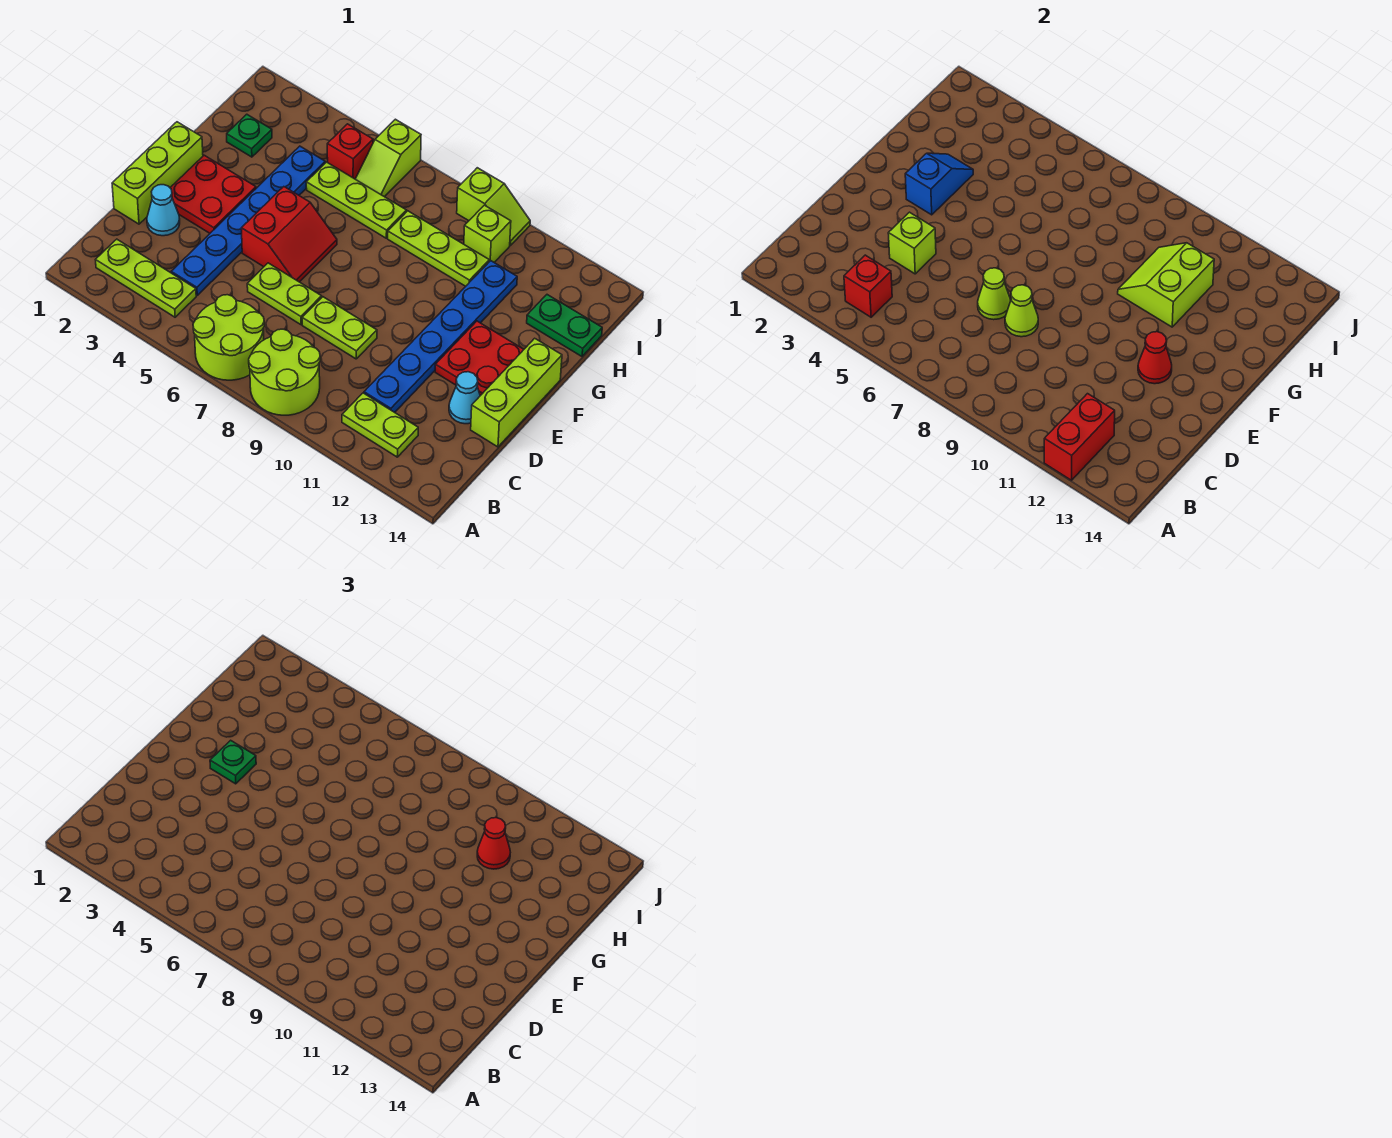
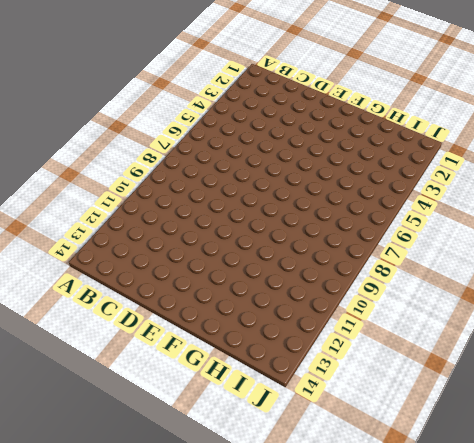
none -> lime 2x2 round brick [193,295,264,380]
none -> lime 2x2 round brick [249,329,320,415]
none -> lime 1x3 plate [96,239,196,317]
none -> lime 1x2 plate [342,393,418,457]

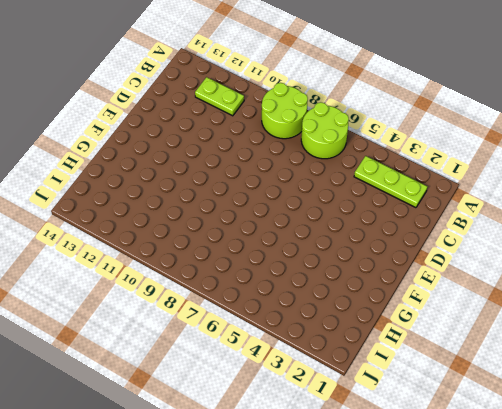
none -> blue 1x6 plate [171,146,325,295]
none -> blue 1x6 plate [364,261,517,412]
none -> lime 1x3 brick [112,122,203,224]
none -> cyan 1x1 cone [147,185,180,236]

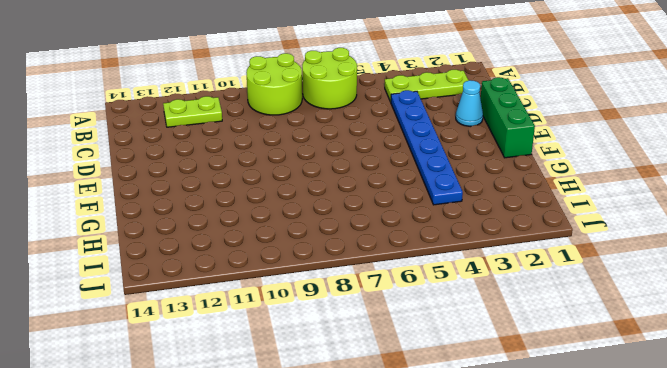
green 1x3 brick [480,77,535,158] -> lime 1x3 brick [112,122,203,224]
none -> blue 1x6 plate [364,261,517,412]
none -> lime 1x2 plate [247,263,322,325]
none -> lime 1x2 plate [302,297,377,359]
none -> cyan 1x1 cone [449,372,480,424]

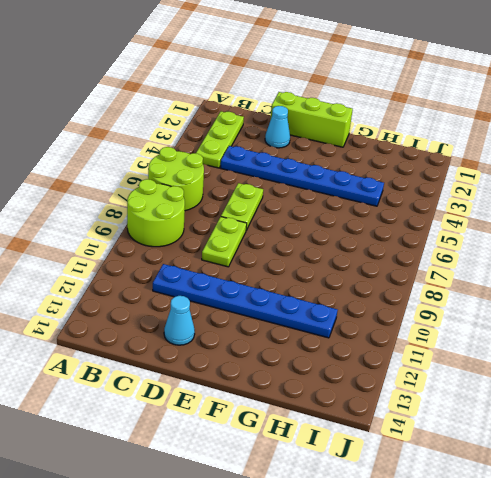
none -> lime 1x2 plate [342,393,418,457]
none -> lime 1x3 brick [471,338,562,447]
none -> red 2x2 plate [170,155,256,233]
none -> red 2x2 slope [242,187,337,282]

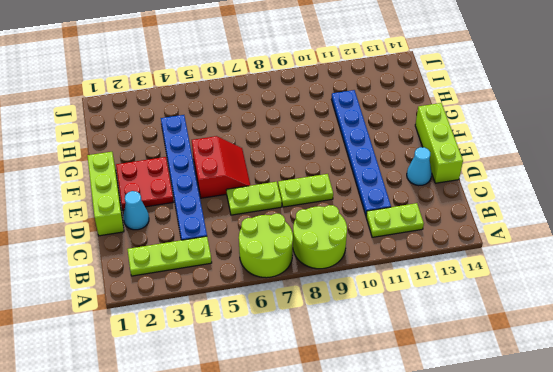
none -> red 2x2 plate [435,321,524,396]
none -> green 1x1 plate [227,114,272,157]
none -> lime 1x3 plate [306,162,406,238]
none -> lime 1x3 plate [388,211,489,286]

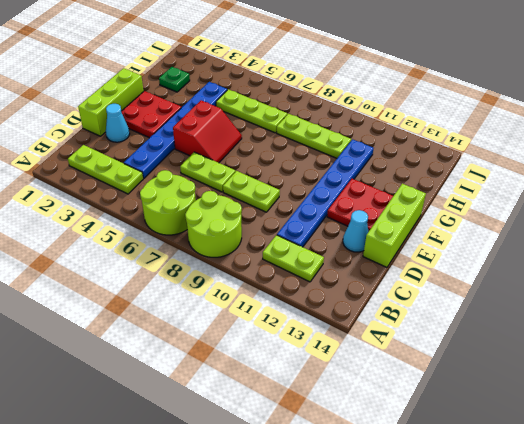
none -> green 1x2 plate [527,295,602,356]
none -> red 1x1 brick [327,124,373,179]
none -> lime 1x2 slope [356,119,421,197]
none -> lime 1x1 brick [464,205,511,262]

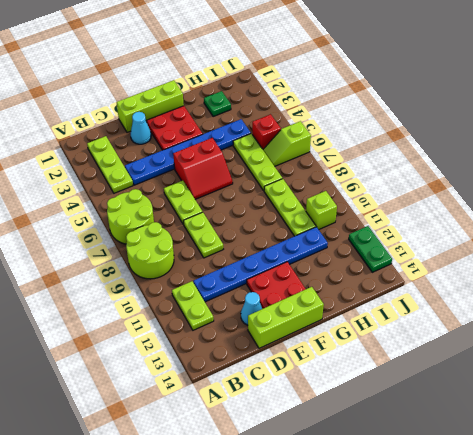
green 1x2 plate [349,226,392,272] -> green 1x2 plate moved to [527,295,602,356]
none -> lime 1x2 slope [457,168,530,245]
none -> red 1x2 brick [1044,394,1115,480]
none -> red 1x1 brick [844,255,892,317]
none -> lime 1x1 brick [888,212,936,274]

